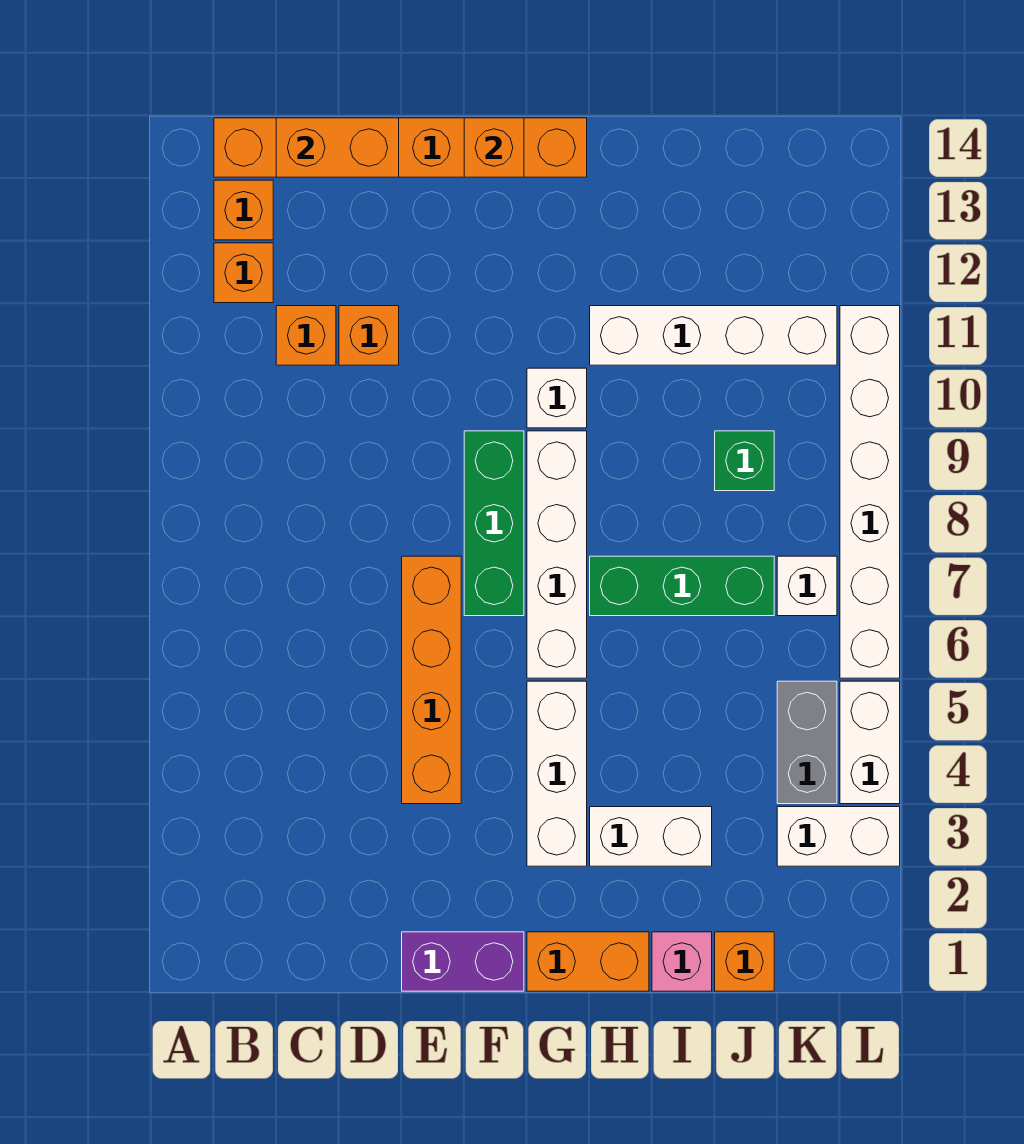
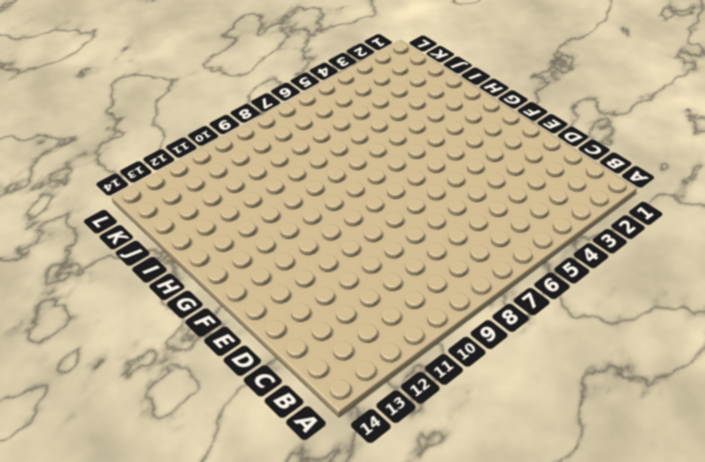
none -> orange 1x1 brick [214,243,273,303]
none -> orange 1x1 brick [214,180,273,240]
none -> orange 1x6 brick [214,118,587,177]

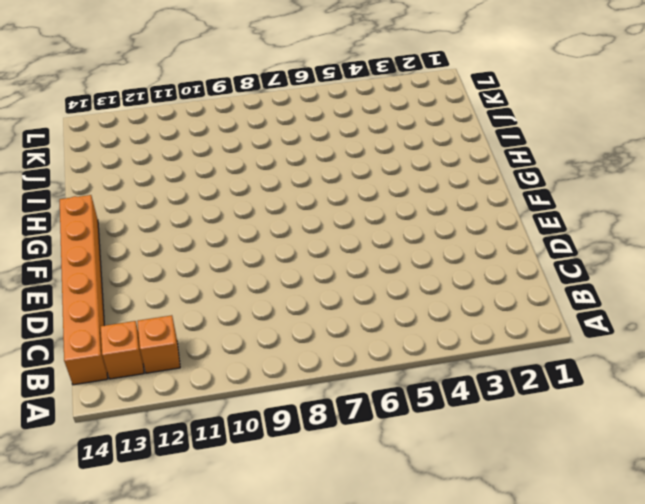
none -> orange 1x1 brick [276,306,336,365]
none -> orange 1x1 brick [339,306,399,365]
none -> purple 1x2 brick [402,932,524,991]

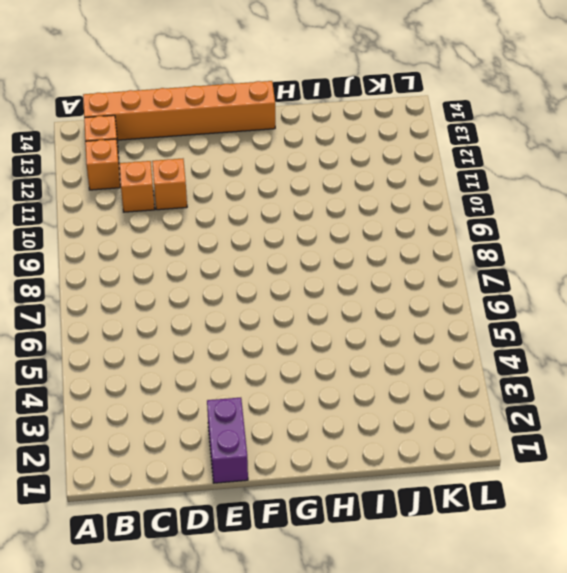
purple 1x2 brick [207,398,248,483] -> purple 1x2 brick turned to [402,932,524,991]
none -> orange 1x4 brick [402,556,461,804]
none -> green 1x3 brick [464,431,524,616]
none -> orange 1x2 brick [527,932,649,991]

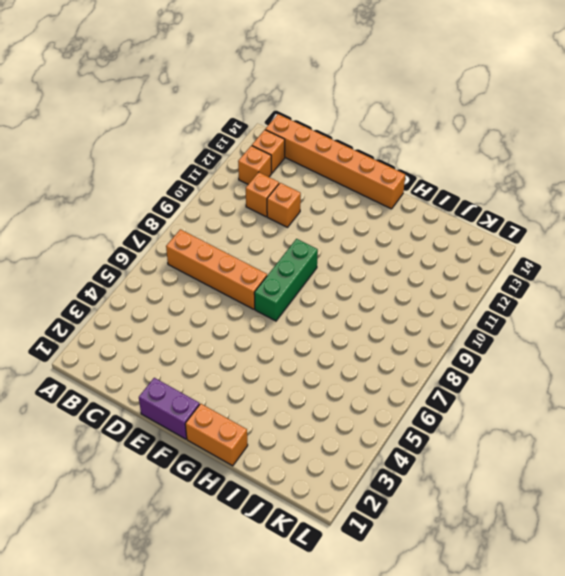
orange 1x4 brick [166,229,267,309] -> orange 1x4 brick turned to [402,556,461,804]
none -> white 1x3 brick [527,681,587,866]
none -> white 1x4 brick [527,431,587,678]
none -> white 1x1 brick [527,368,587,428]

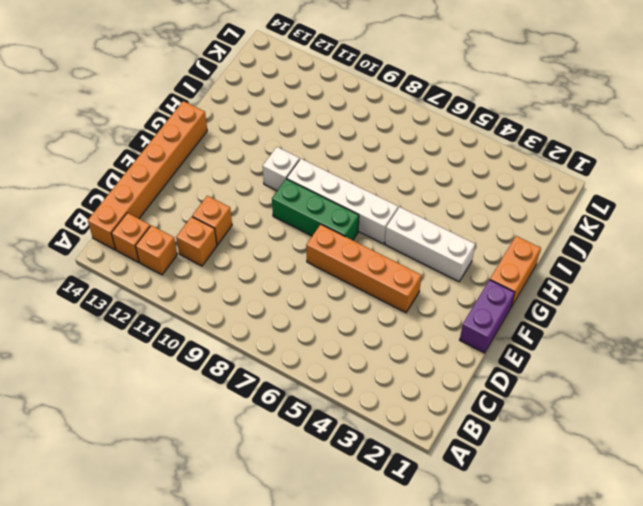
none -> white 1x2 brick [590,807,712,866]
none -> green 1x3 brick [590,556,774,616]
none -> white 1x4 brick [590,306,837,365]

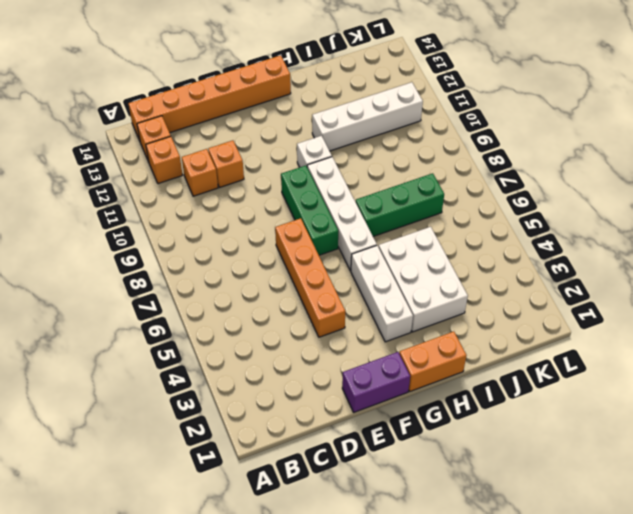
white 2x3 brick [379,227,468,332] -> white 1x2 brick [590,807,712,866]
none -> pink 1x1 brick [652,932,712,991]
none -> orange 1x1 brick [715,932,774,991]
none -> green 1x1 brick [715,431,774,491]

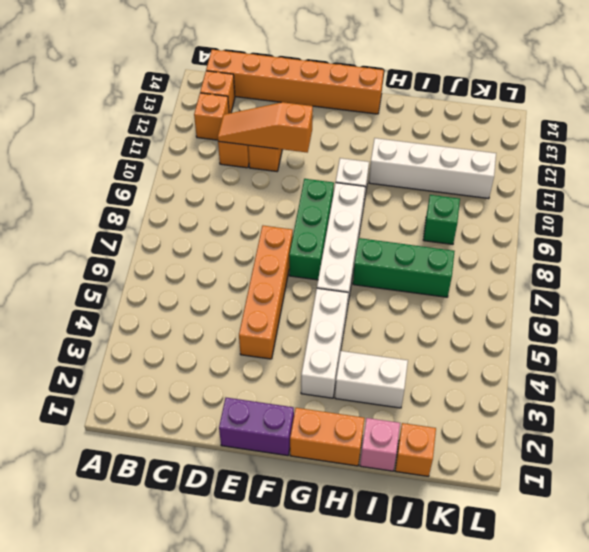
orange 1x3 slope [218,102,313,153] -> none
none -> white 1x2 brick [777,807,900,866]
none -> grey 1x2 brick [777,681,837,804]
none -> white 1x1 brick [777,556,837,616]

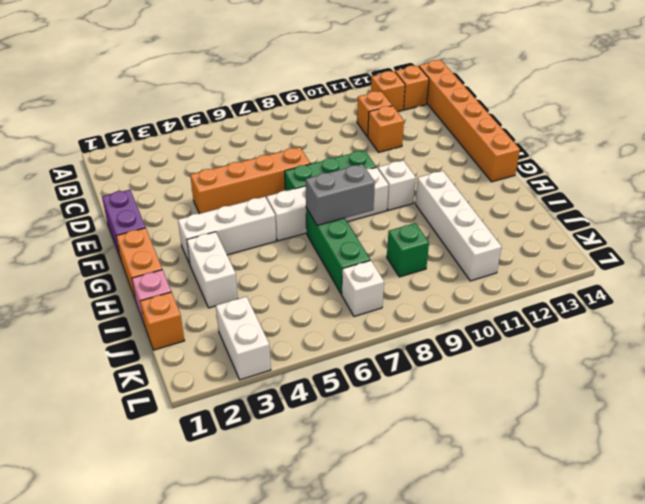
grey 1x2 brick [306,164,375,226] -> grey 1x2 brick moved to [777,681,837,804]
none -> white 1x2 brick [840,681,900,804]
none -> white 1x6 brick [840,306,900,678]
none -> orange 1x2 brick [276,118,399,177]

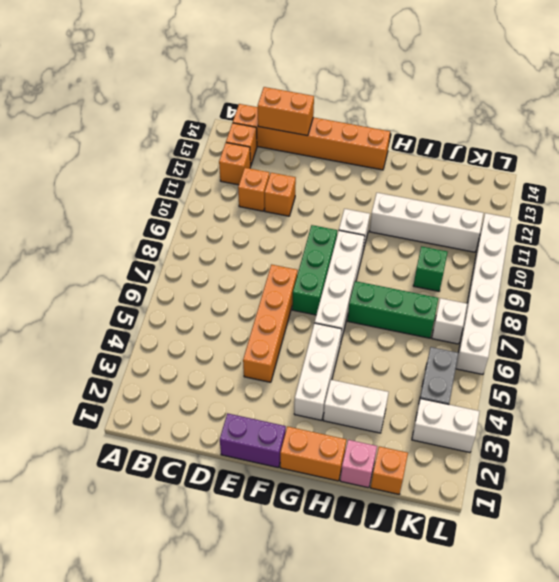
none -> white 1x2 brick [840,681,900,804]
none -> orange 1x1 brick [464,118,524,177]

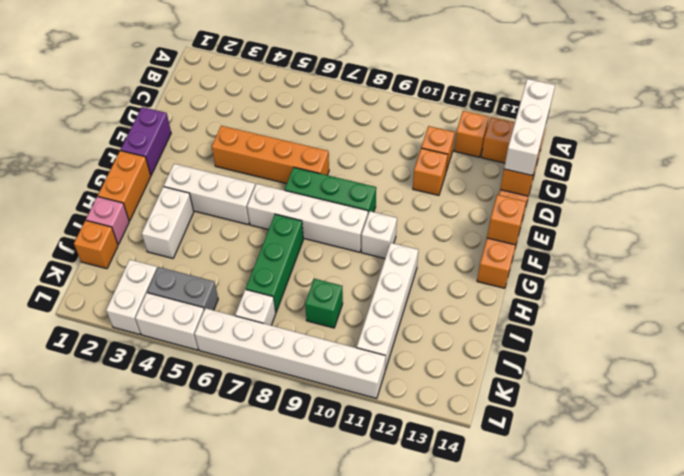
white 1x3 brick [504,79,555,176] -> none

